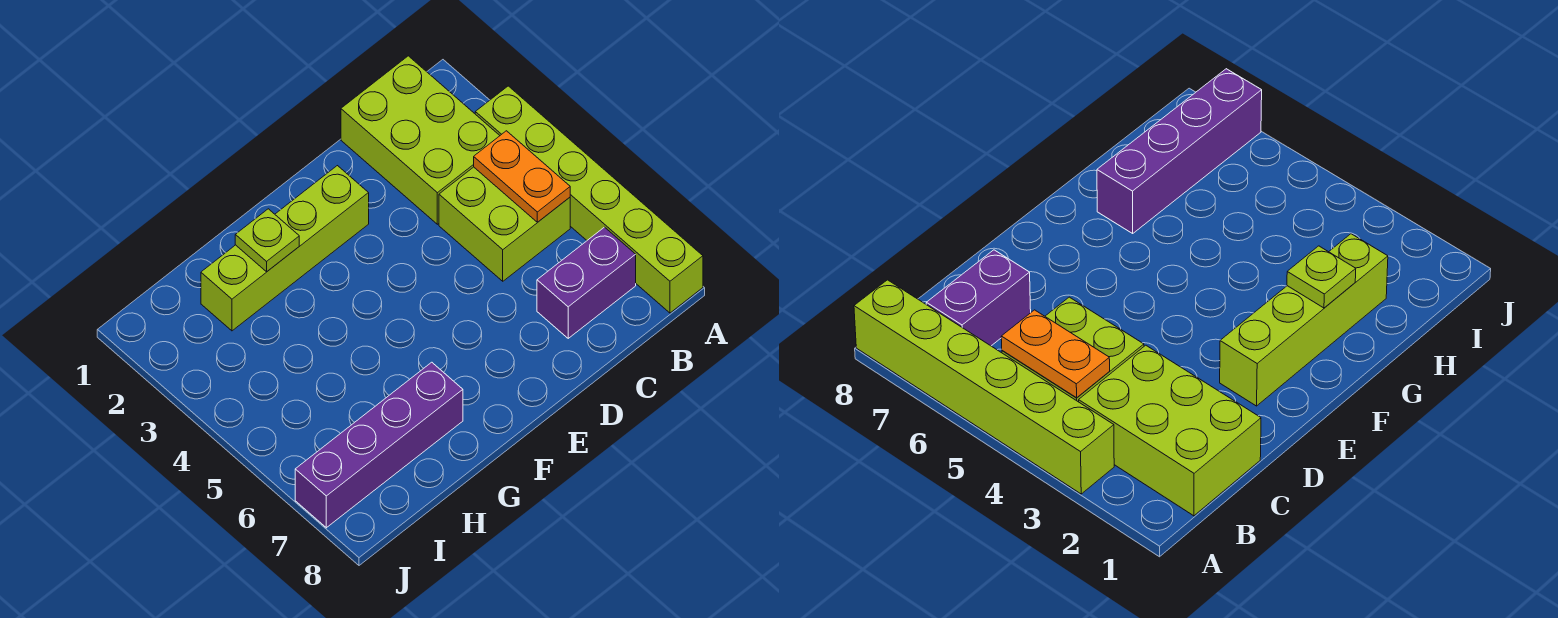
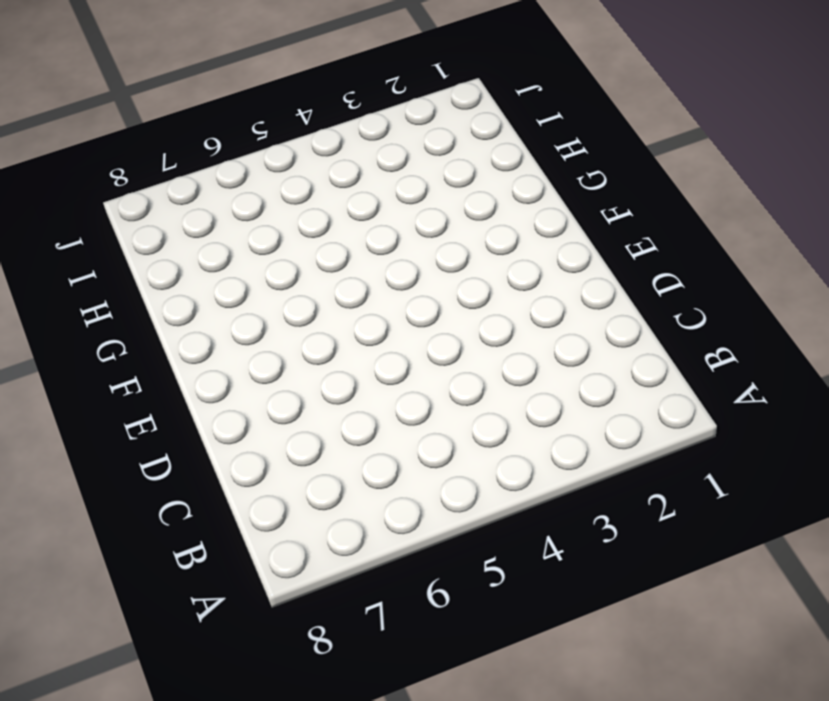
none -> lime 1x6 brick [475,86,703,313]
none -> lime 2x3 brick [341,56,500,224]

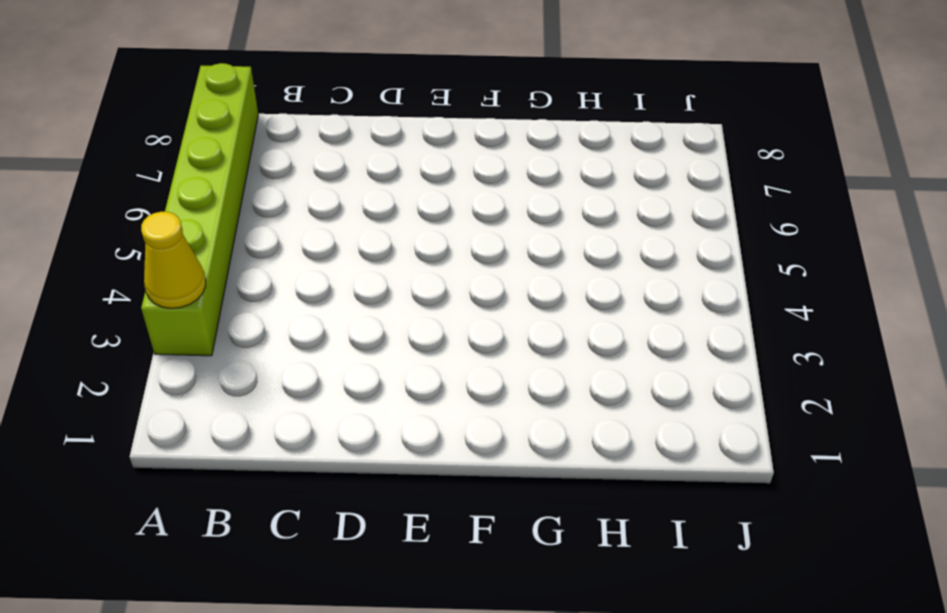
yellow 1x1 cone [141,212,206,308] -> none
none -> lime 2x3 brick [341,56,500,224]
none -> lime 2x2 brick [439,167,570,281]

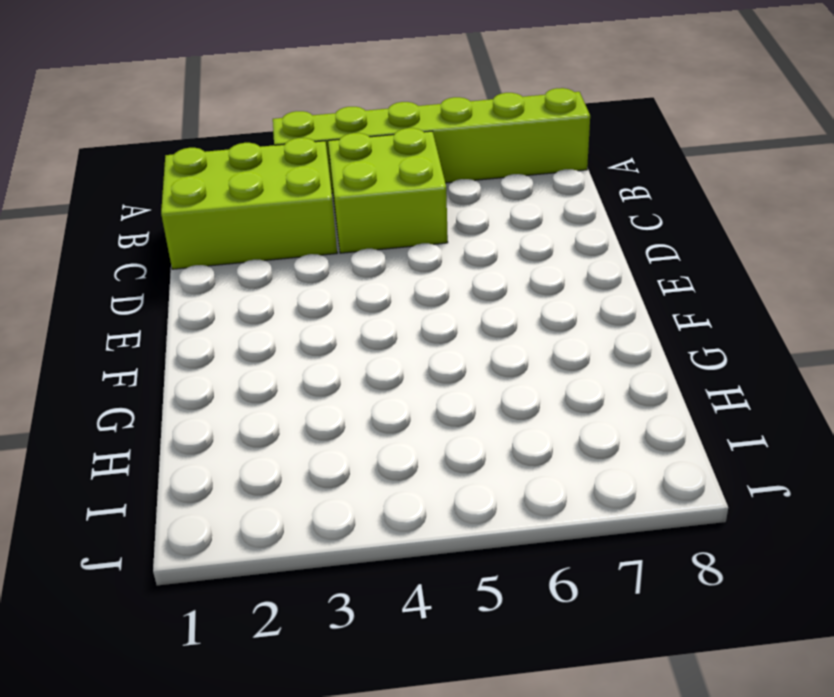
none -> purple 1x2 brick [537,227,636,338]
none -> lime 1x4 brick [201,166,369,331]

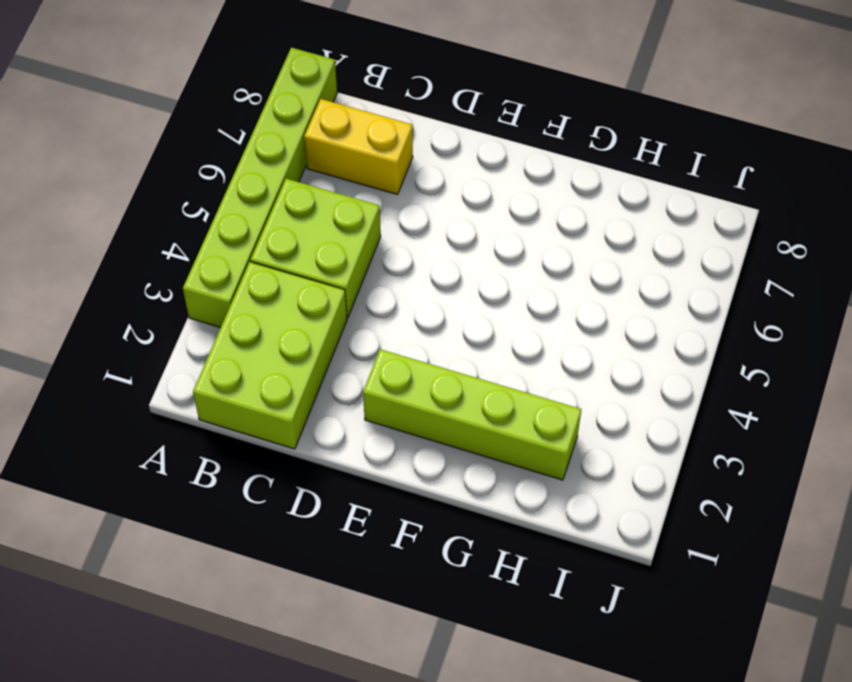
yellow 1x2 brick [304,99,413,195] -> purple 1x2 brick [537,227,636,338]
none -> purple 1x4 brick [295,362,463,528]
none -> orange 1x2 plate [474,131,570,222]

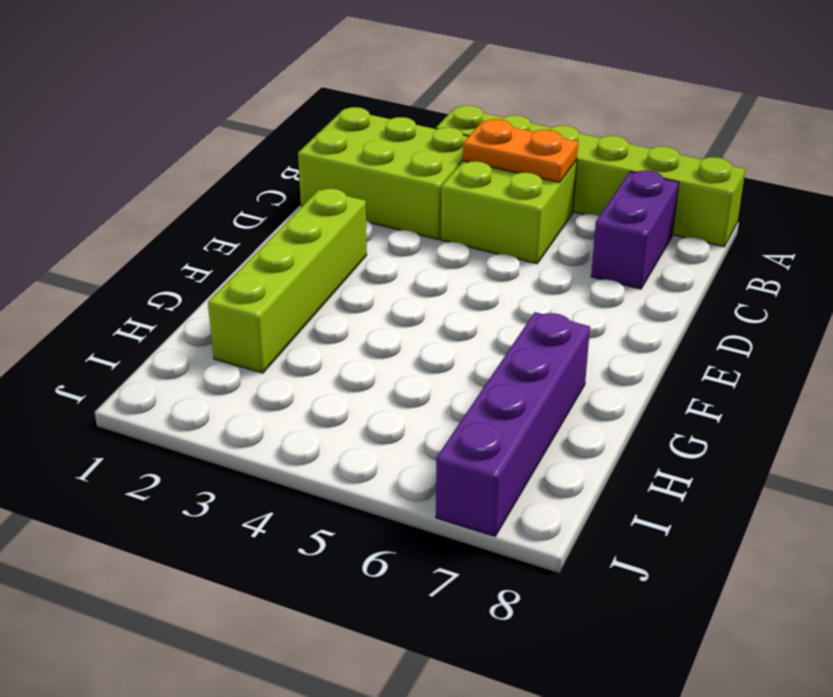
none -> lime 1x1 plate [235,209,299,272]

